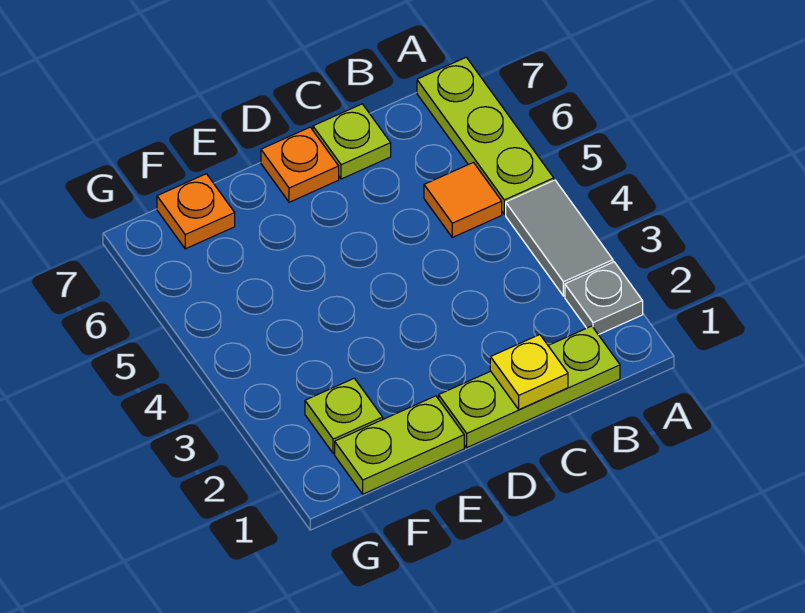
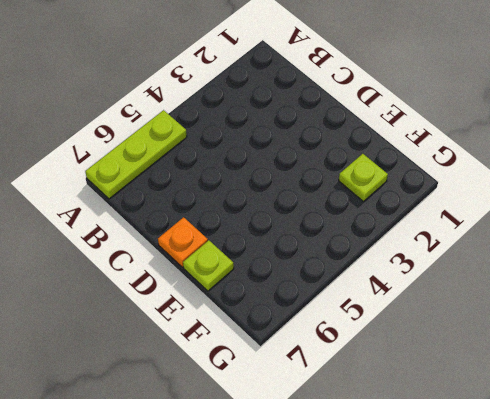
lime 1x1 plate [183,240,234,291] -> lime 1x1 plate moved to [313,104,391,179]
none -> grey 1x1 plate [565,262,643,335]
none -> grey 1x2 tile [506,180,613,296]

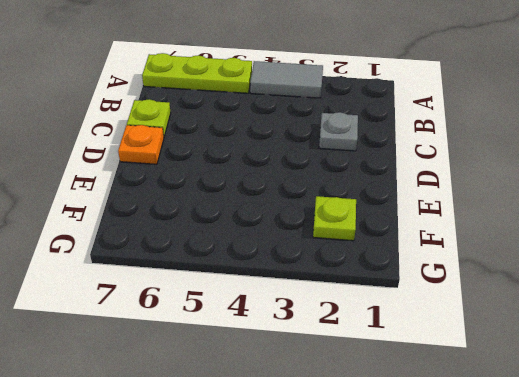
grey 1x1 plate [319,112,358,151] -> grey 1x1 plate moved to [565,262,643,335]
none -> lime 1x3 plate [439,326,620,448]
none -> orange 1x1 tile [424,162,502,237]

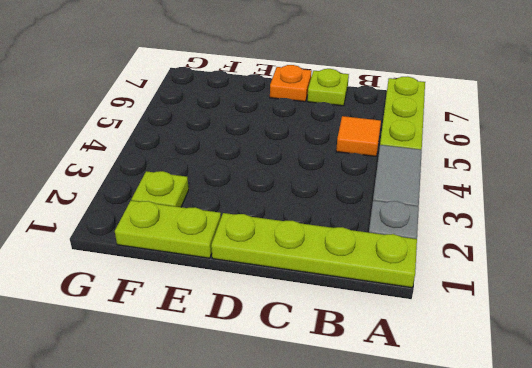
lime 1x4 plate [211,213,417,288] -> lime 1x3 plate [439,326,620,448]
none -> orange 1x1 plate [157,174,235,249]
none -> yellow 1x1 plate [490,335,568,409]

